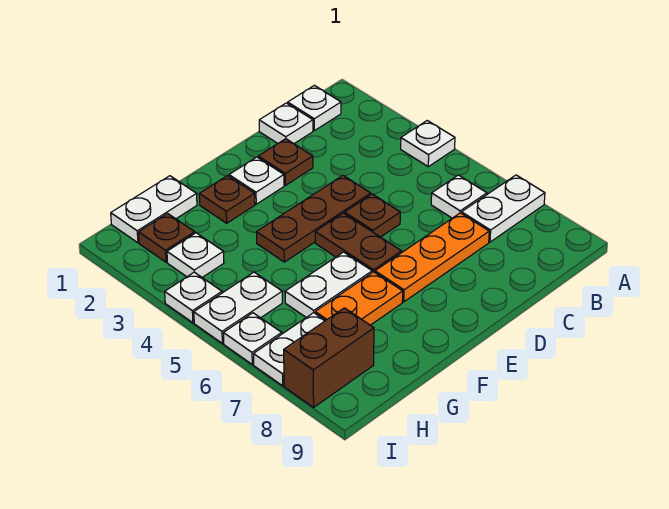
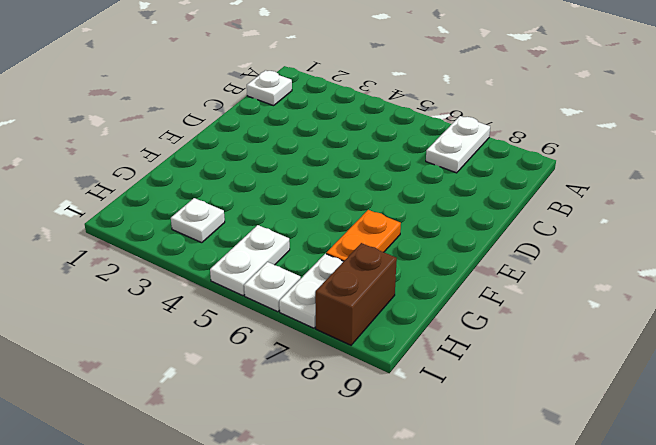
none -> white 1x1 plate [401,121,455,167]
none -> white 1x1 plate [431,175,487,218]
none -> white 1x1 plate [259,103,313,144]

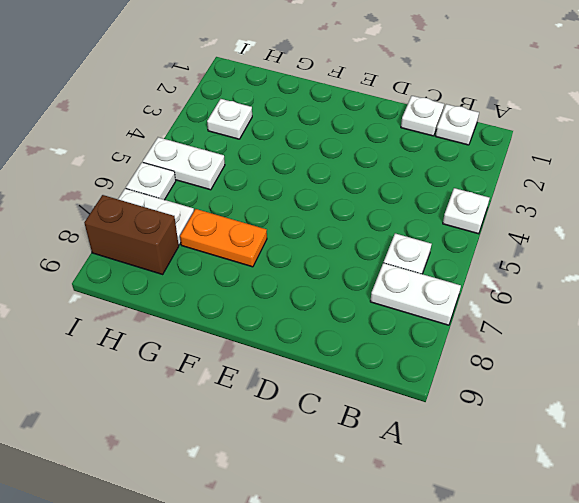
none -> orange 1x3 plate [375,213,489,302]
none -> brown 1x1 plate [258,139,313,185]
none -> brown 1x3 plate [256,175,371,262]

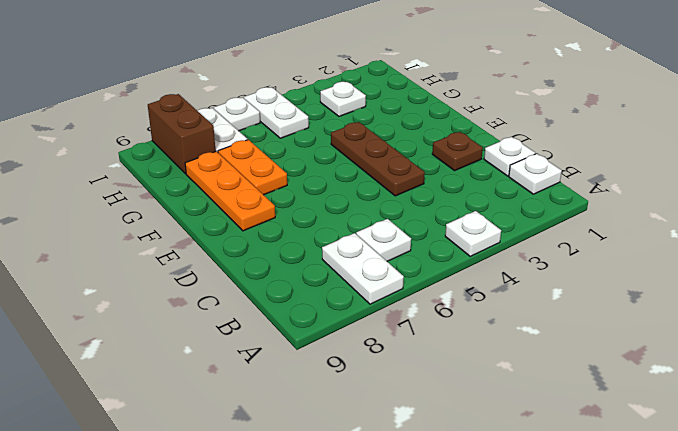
orange 1x3 plate [185,151,275,231] -> orange 1x3 plate moved to [375,213,489,302]
none -> brown 1x1 plate [345,194,400,237]
none -> white 1x1 plate [229,157,284,204]
none -> brown 1x2 plate [315,213,401,272]

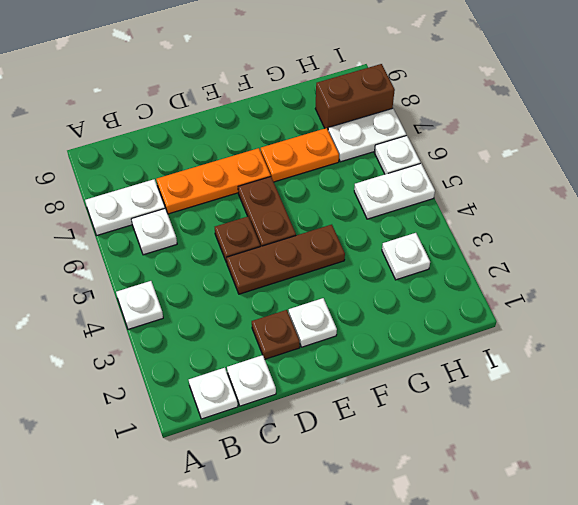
none -> brown 1x1 plate [199,176,255,223]
none -> white 1x2 plate [285,252,372,317]
none -> white 1x2 plate [111,176,197,243]

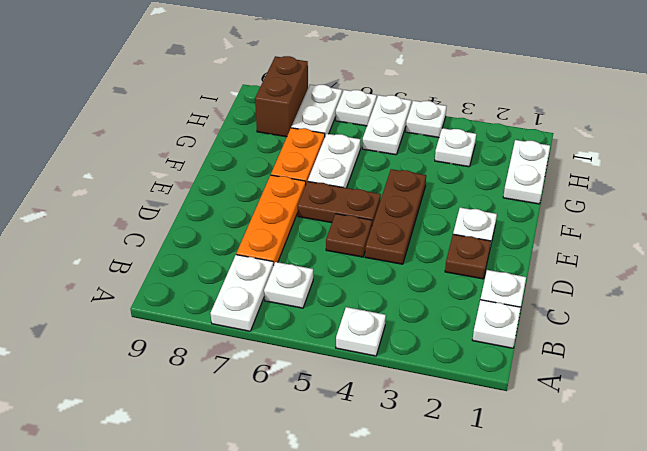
none -> brown 1x1 plate [199,176,255,223]
none -> brown 1x1 plate [139,214,195,262]

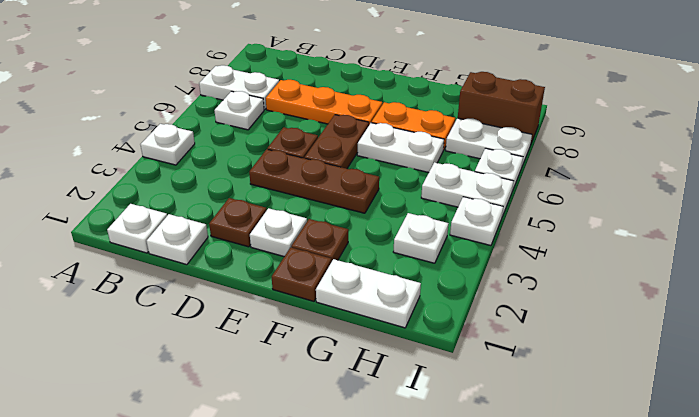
brown 1x1 plate [272,247,331,301] -> brown 1x1 plate moved to [139,214,195,262]

